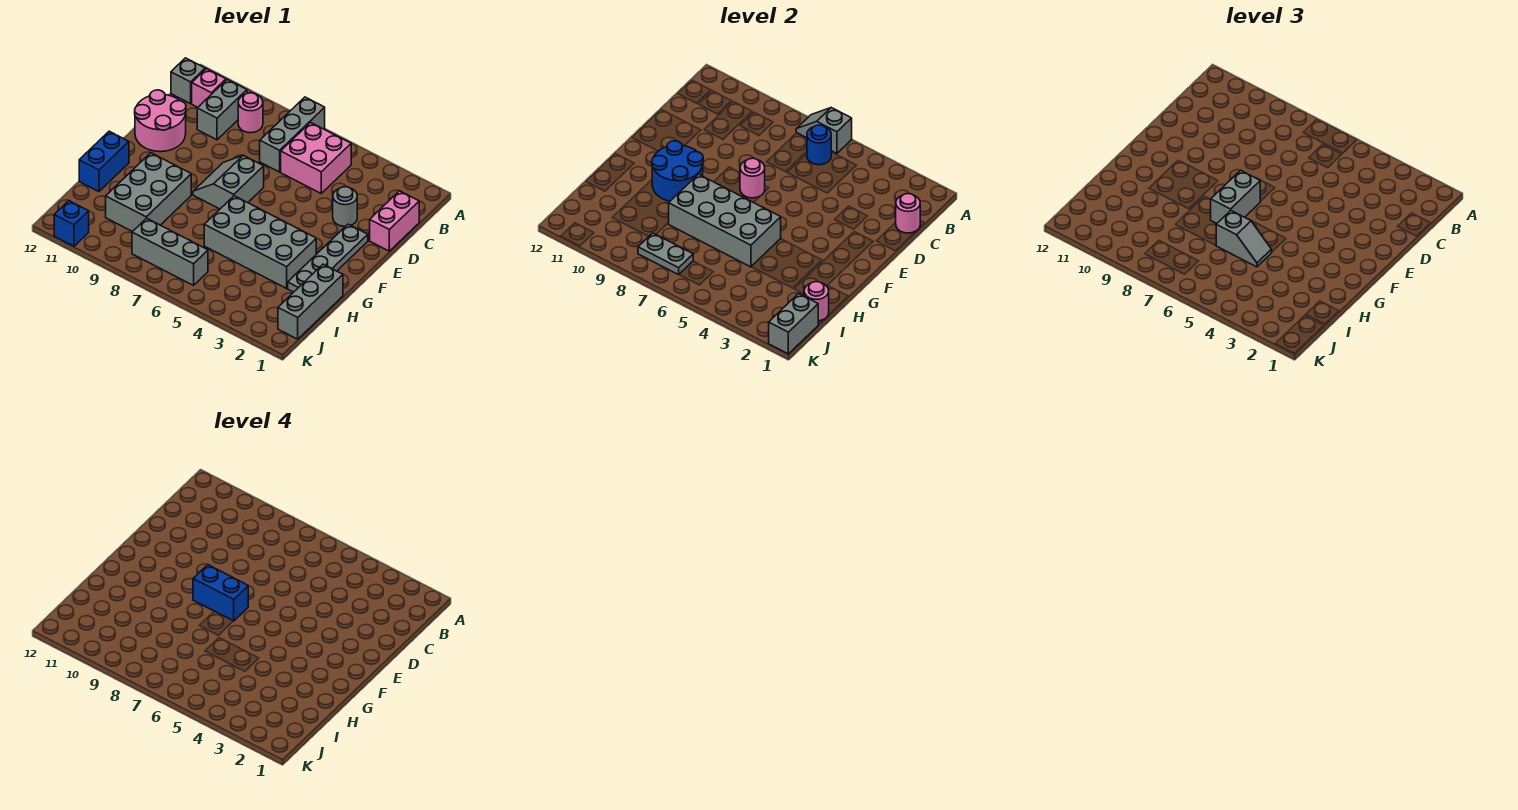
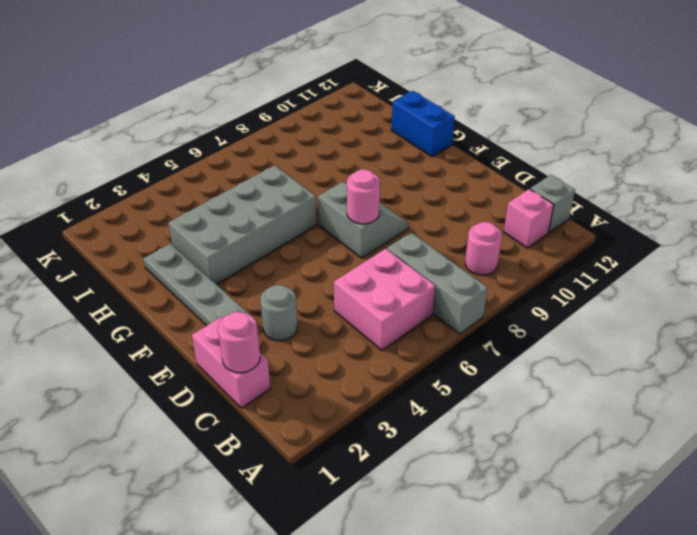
none -> grey 1x2 brick [197,80,247,140]
none -> pink 2x2 round brick [135,90,186,152]
none -> grey 2x3 brick [106,153,191,232]

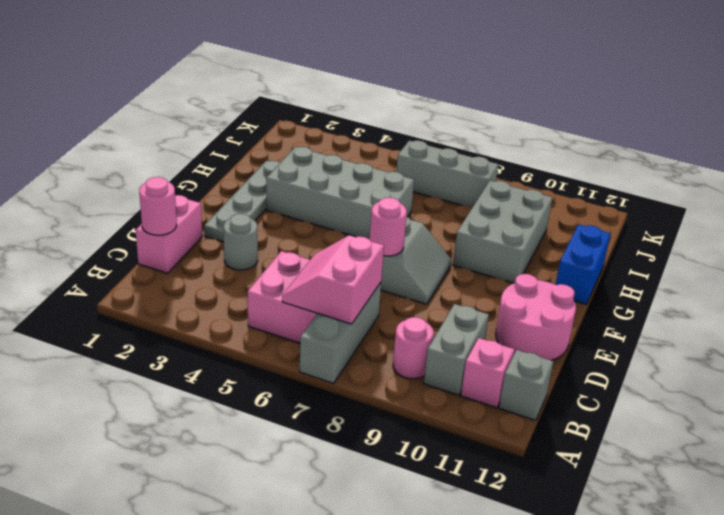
pink 2x2 slope [282,235,384,324] -> blue 1x1 round brick [807,125,831,165]
none -> grey 1x3 brick [278,264,343,339]
none -> blue 1x1 brick [54,201,89,246]
none -> grey 1x2 slope [796,108,852,153]

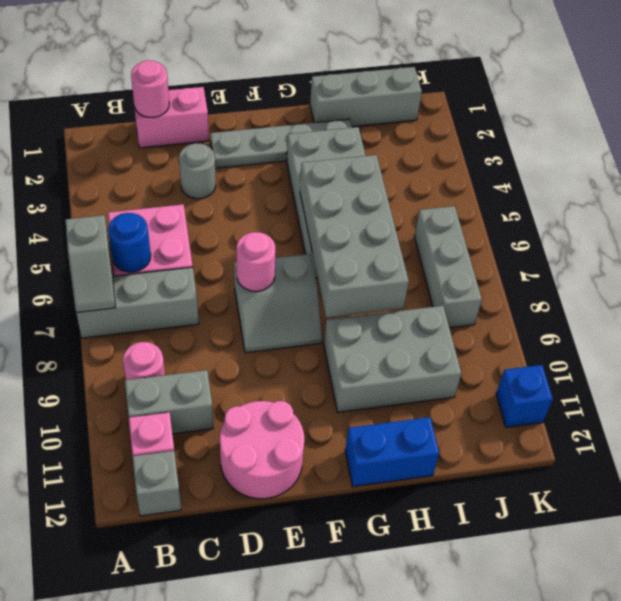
none -> blue 2x2 round brick [652,141,703,201]
none -> pink 1x1 round brick [804,282,829,321]
none -> grey 1x2 brick [769,293,818,354]

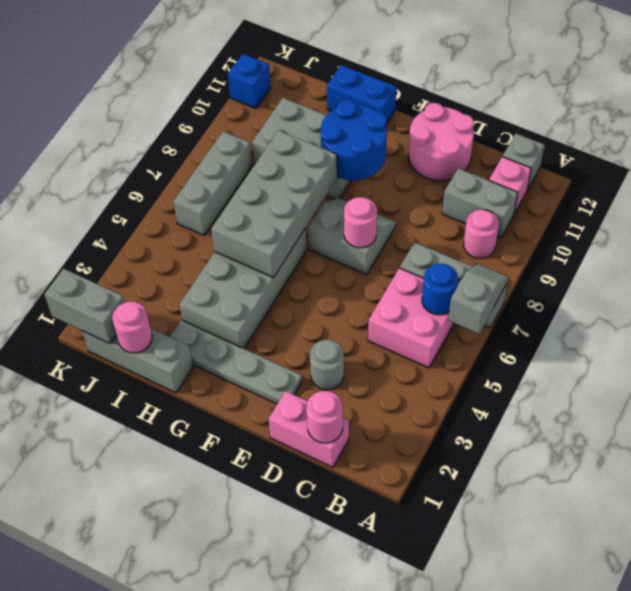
none -> grey 1x2 plate [638,233,693,275]
none -> grey 1x2 brick [1211,170,1260,224]
none -> grey 1x2 slope [1216,211,1272,267]

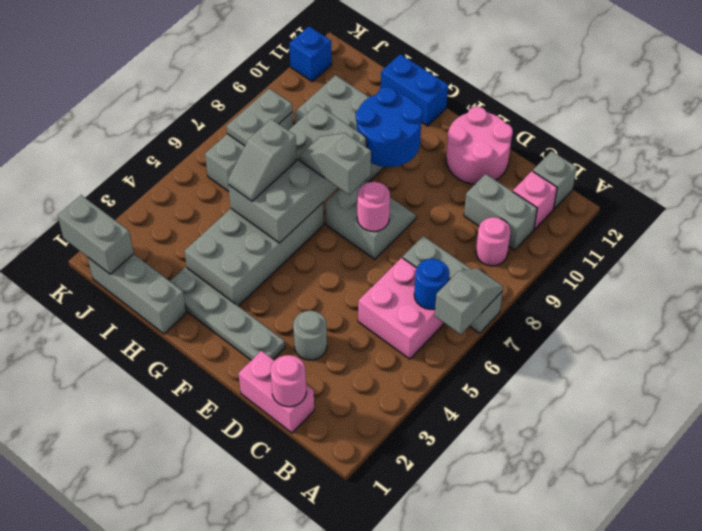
grey 1x2 slope [299,133,371,195] -> grey 1x2 brick [1211,170,1260,224]
none -> pink 1x1 round brick [804,282,829,321]
none -> blue 1x2 brick [193,565,248,621]

